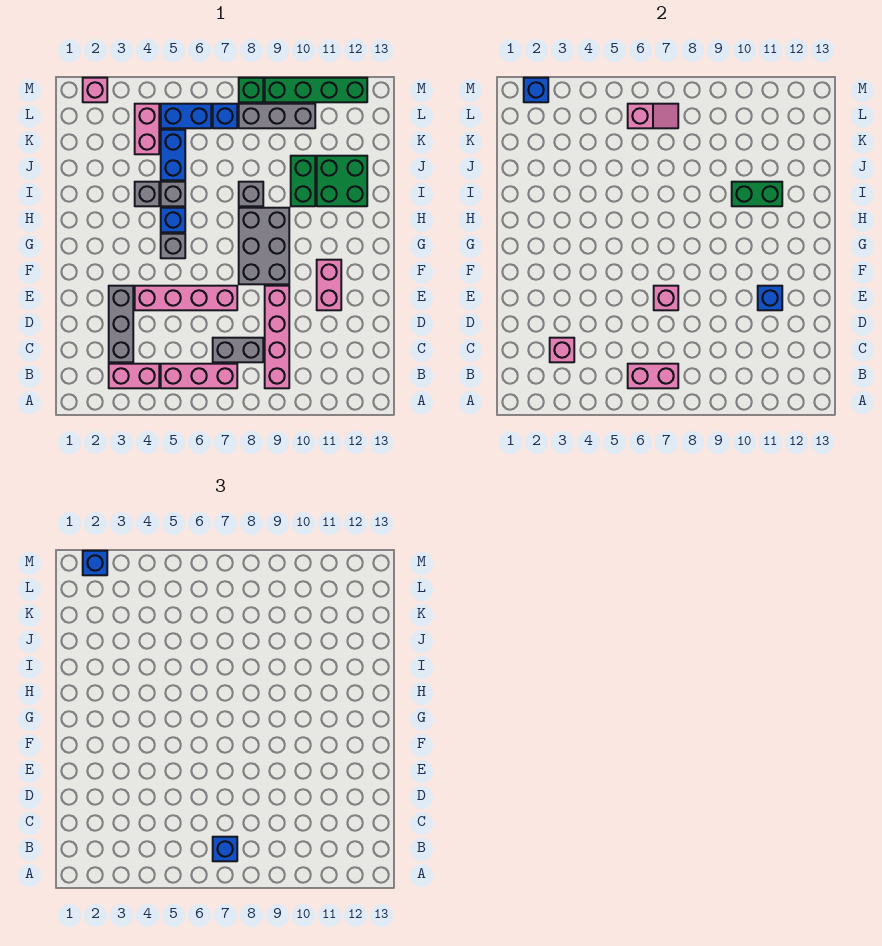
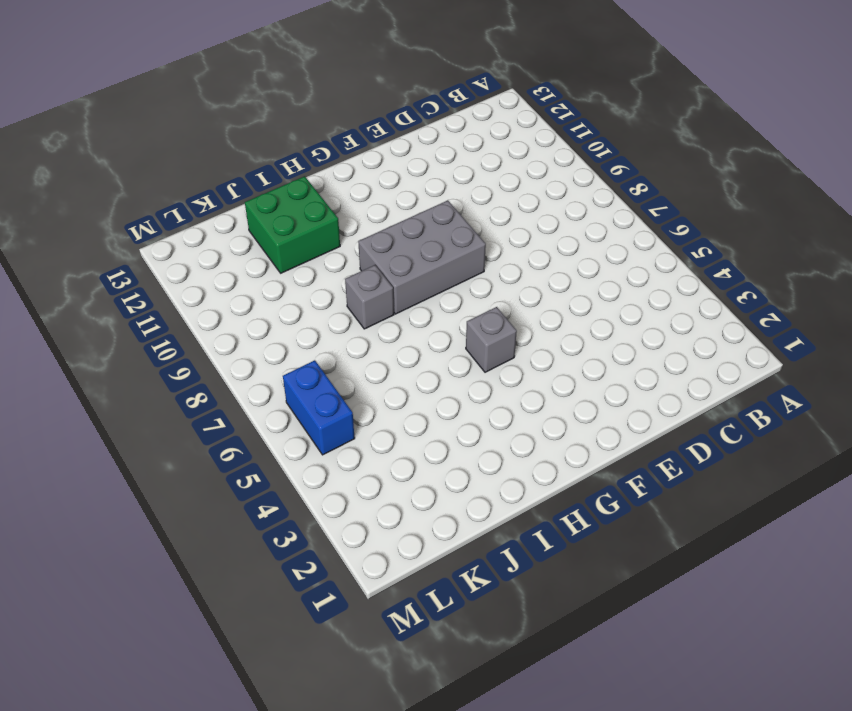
none -> pink 1x2 brick [109,364,159,388]
none -> pink 1x3 brick [161,364,237,388]
none -> pink 1x4 brick [265,286,289,388]
none -> grey 1x3 brick [109,286,133,362]

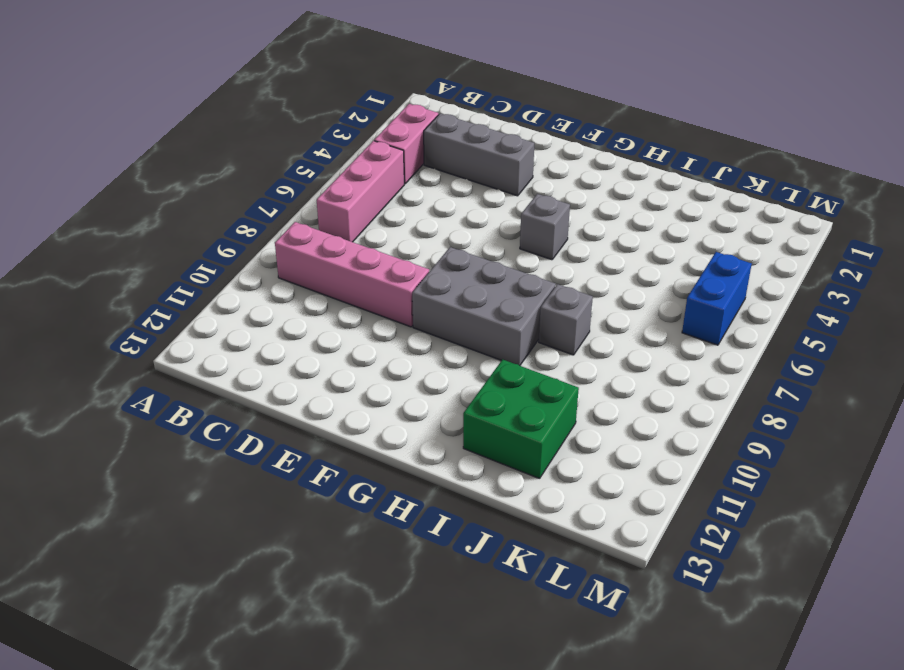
none -> grey 1x2 brick [213,338,263,362]
none -> pink 1x4 brick [135,286,237,310]
none -> pink 1x2 brick [317,260,341,310]
none -> blue 1x1 brick [161,208,185,232]

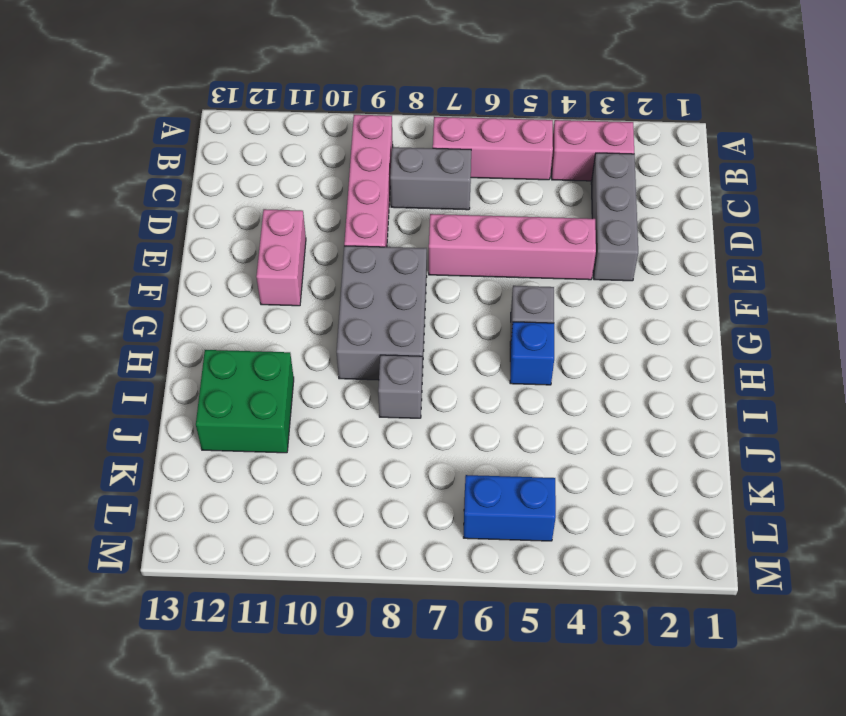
none -> grey 1x1 brick [135,182,159,206]
none -> grey 1x1 brick [161,182,185,206]
none -> green 1x2 brick [291,156,315,206]
none -> blue 1x2 brick [161,130,185,180]

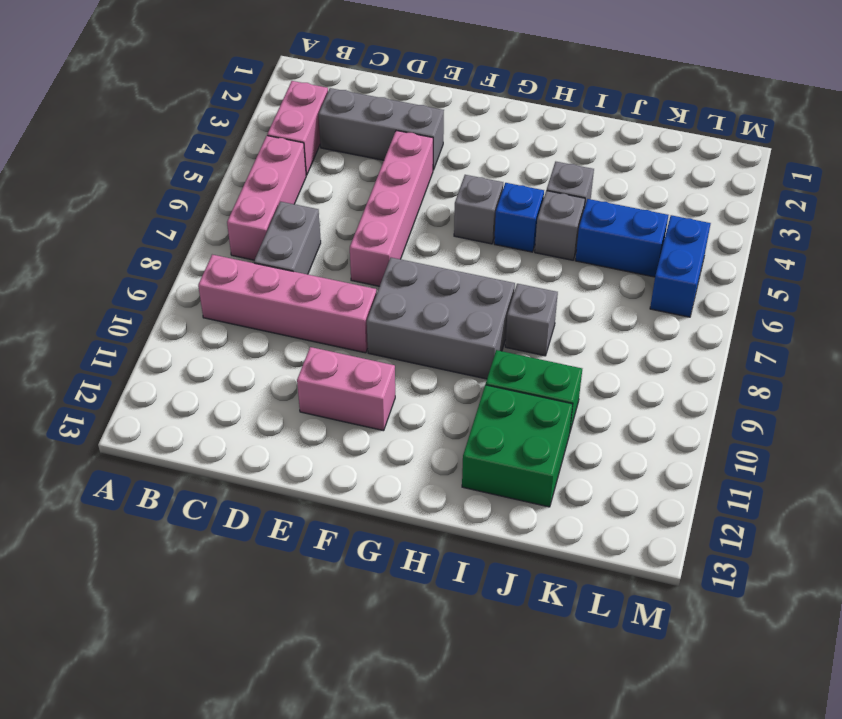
none -> pink 1x2 brick [135,104,159,154]
none -> blue 1x1 brick [213,104,237,128]
none -> grey 1x3 brick [239,104,315,128]
none -> pink 1x1 brick [83,78,107,102]

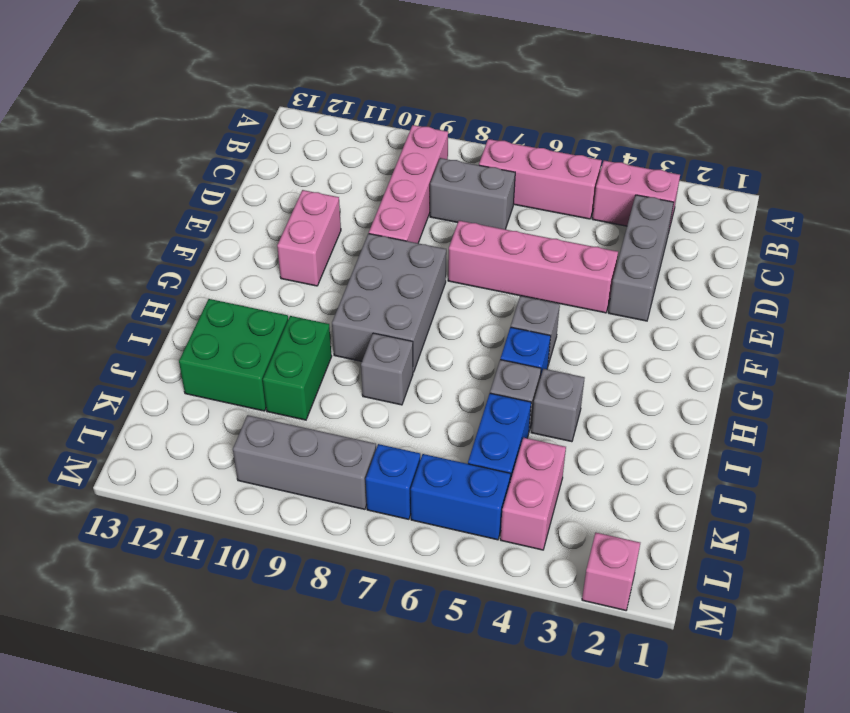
none -> green 1x1 brick [239,78,263,102]
none -> green 1x4 brick [265,78,367,102]
none -> pink 1x2 brick [628,364,678,388]
none -> pink 1x1 brick [550,338,574,362]

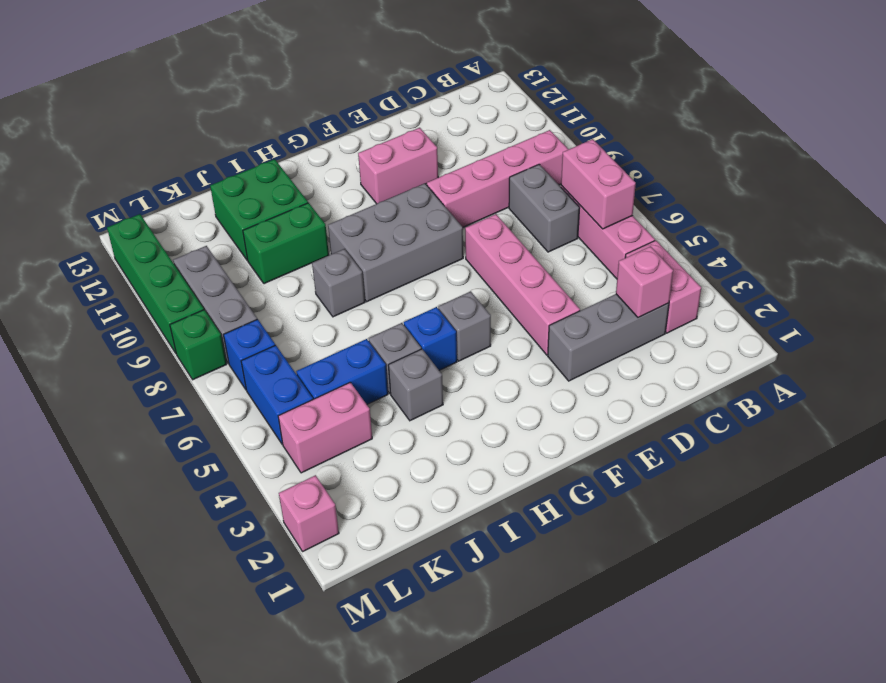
none -> pink 1x1 brick [654,286,678,310]
none -> blue 1x1 brick [758,286,782,310]
none -> green 1x2 brick [732,182,782,206]
none -> pink 1x2 slope [628,104,678,128]

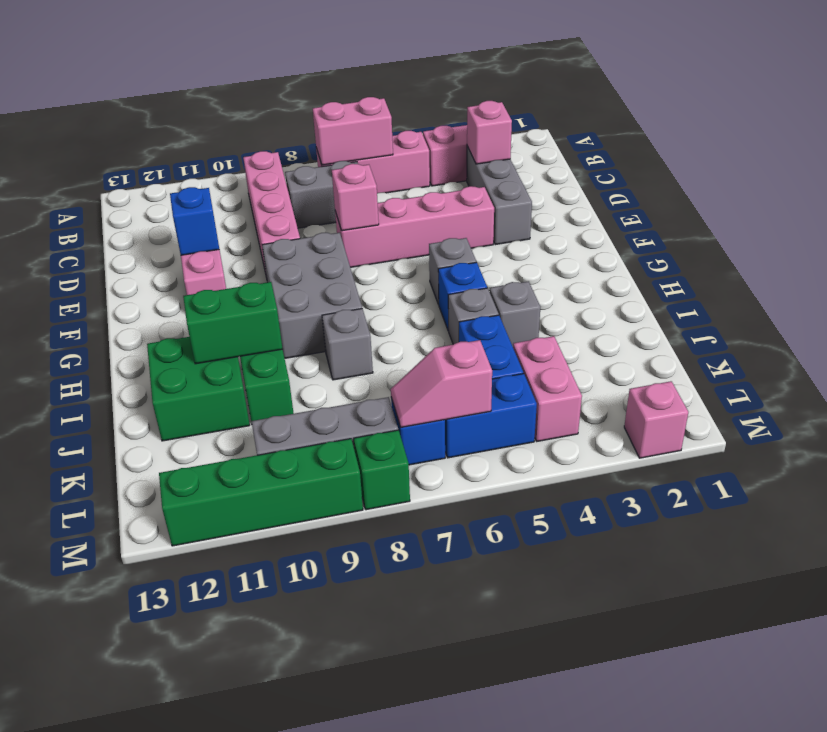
none -> blue 1x1 brick [524,78,548,102]
none -> blue 1x1 brick [213,837,237,861]
none -> blue 1x1 brick [83,551,107,575]

